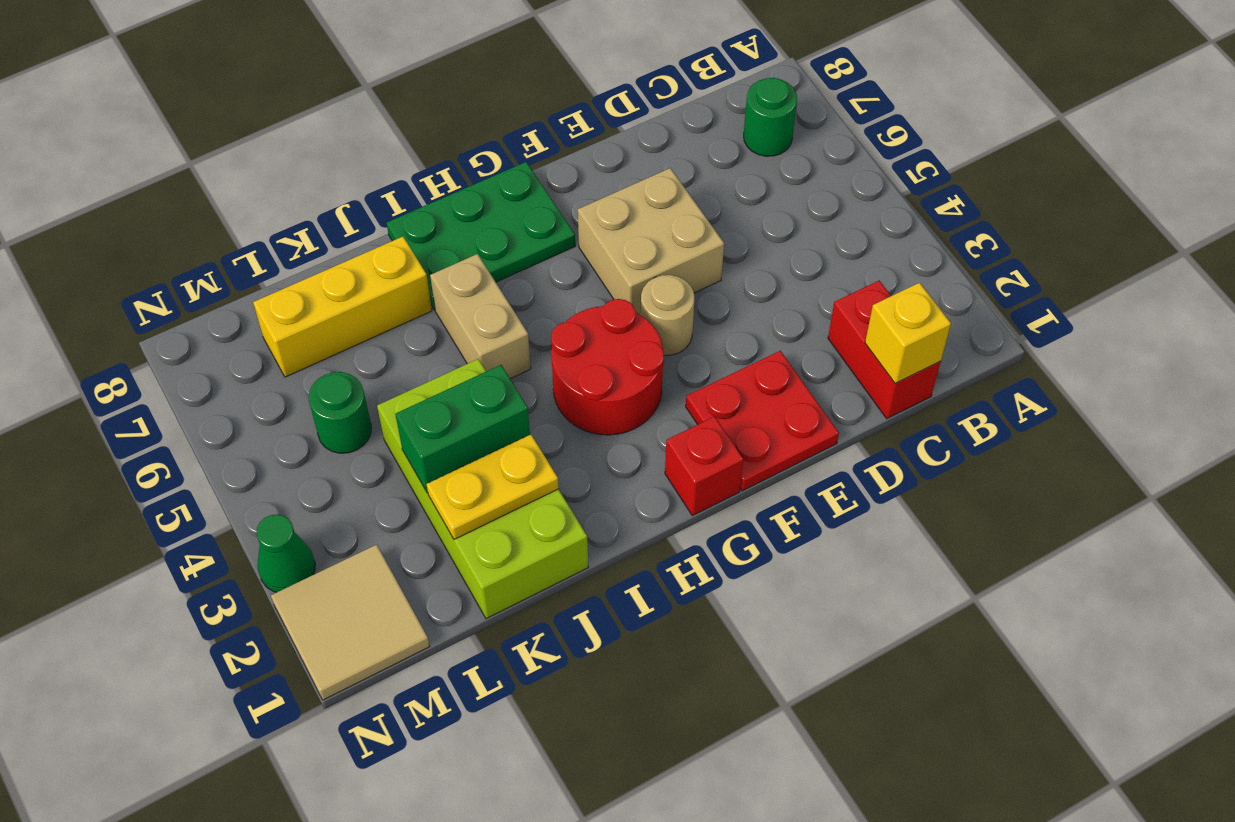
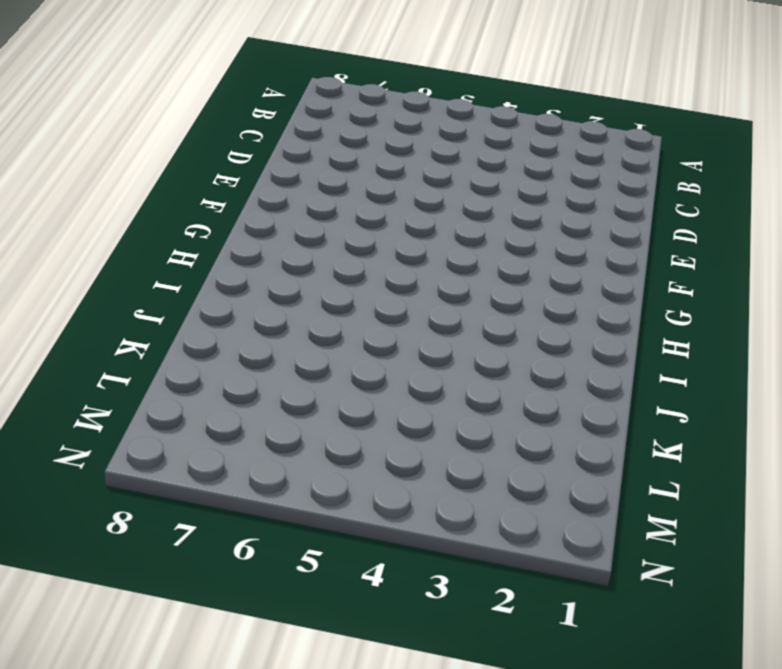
none -> green 1x1 round brick [744,78,797,156]
none -> red 1x2 brick [828,281,941,418]
none -> red 2x2 plate [686,351,839,491]

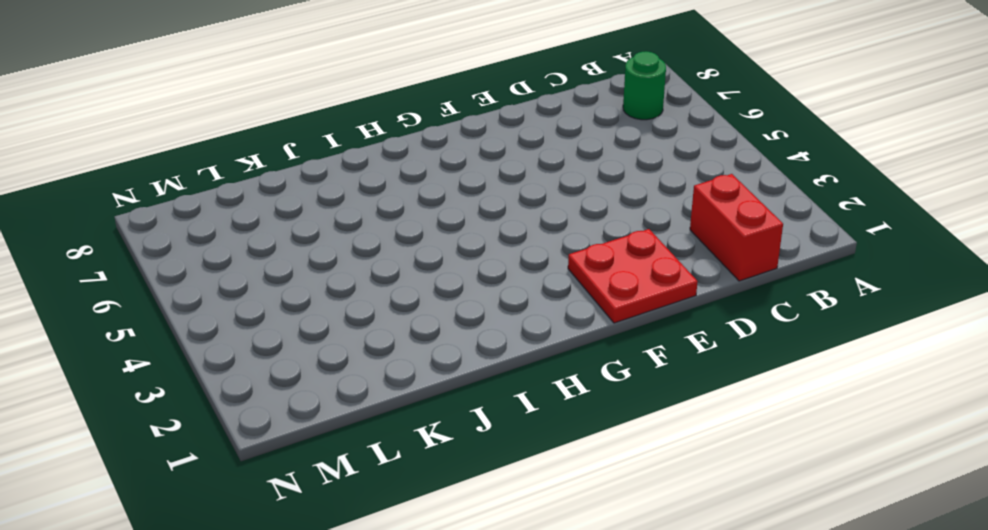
none -> tan 2x2 brick [578,168,724,315]
none -> tan 1x1 round brick [641,275,695,355]
none -> red 1x1 brick [665,416,743,516]

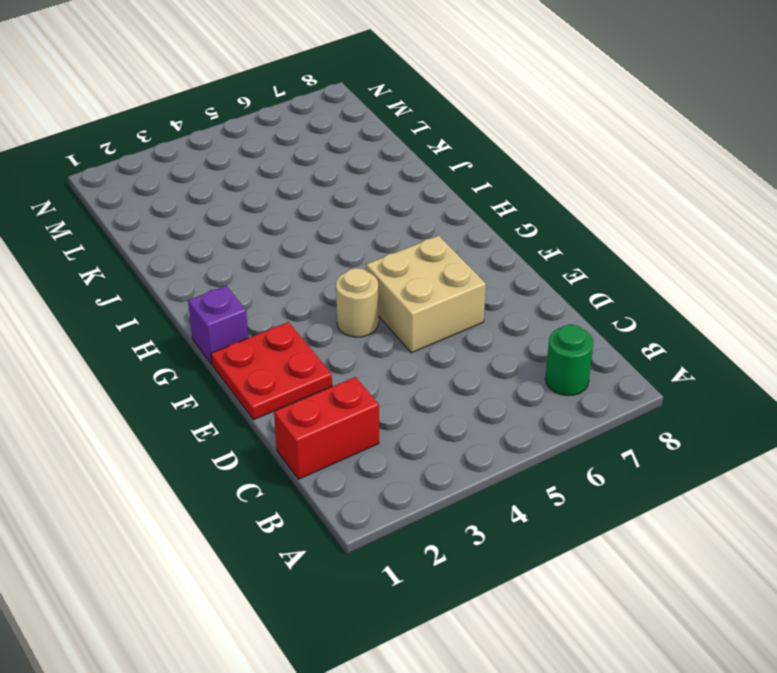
purple 1x1 brick [188,286,248,364] -> red 1x1 brick [665,416,743,516]
none -> red 2x2 round brick [551,299,664,435]
none -> green 2x3 plate [387,162,575,310]
none -> tan 1x2 brick [430,254,531,379]

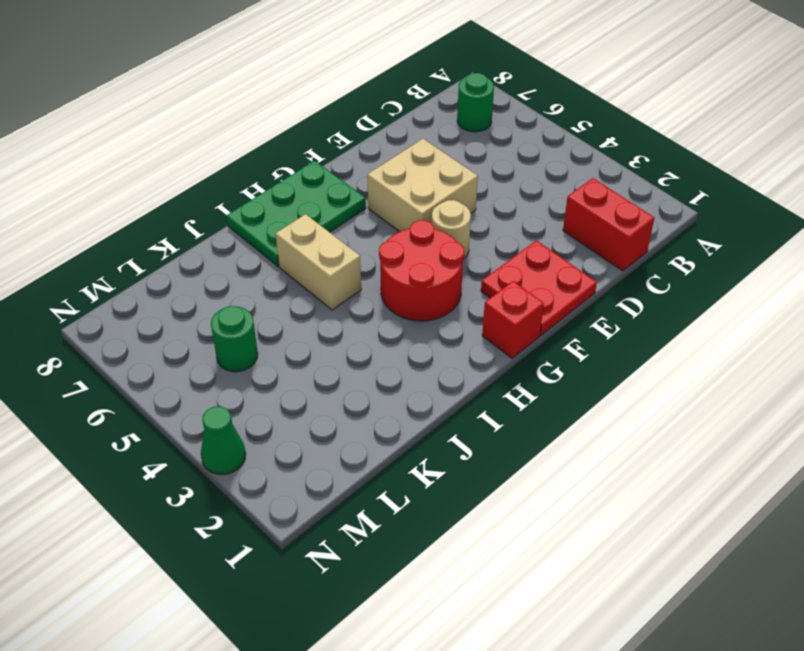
none -> lime 2x4 brick [377,359,588,619]
none -> yellow 1x3 brick [253,237,432,377]
none -> tan 2x2 tile [271,545,430,700]

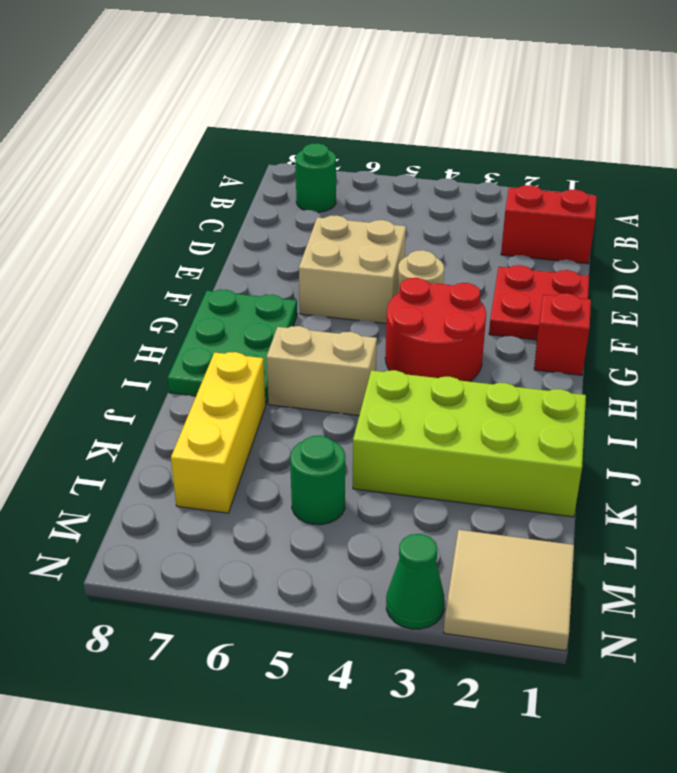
none -> yellow 1x1 brick [865,283,951,384]
none -> yellow 1x2 plate [427,434,559,539]
none -> green 1x2 brick [396,365,530,493]

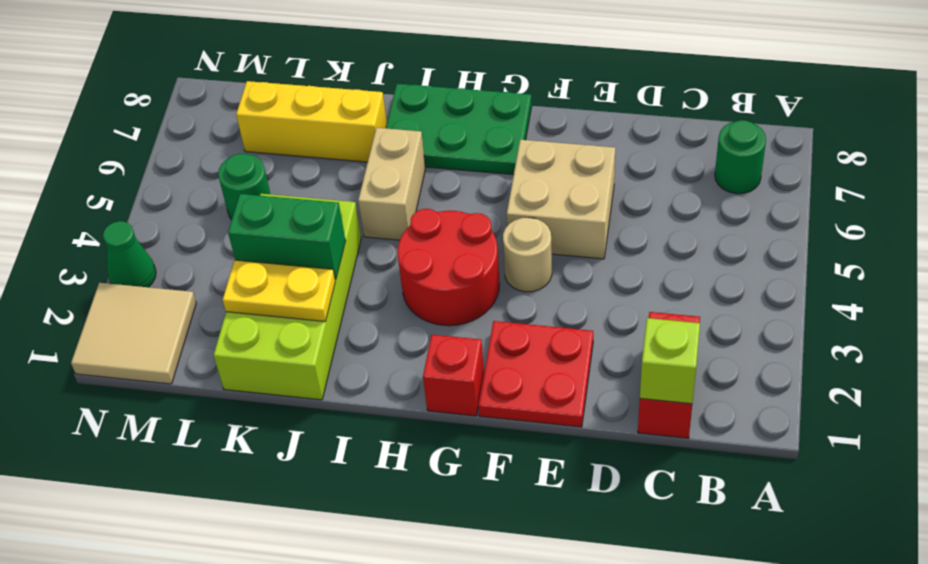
lime 1x1 brick [640,318,700,404] -> yellow 1x1 brick [865,283,951,384]

